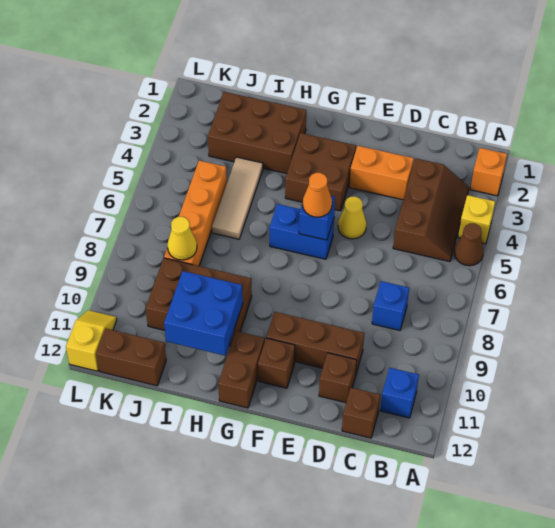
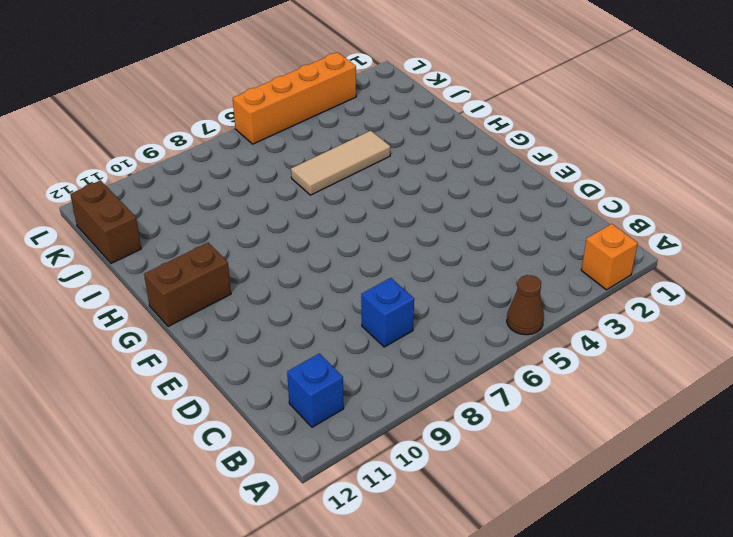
orange 1x4 brick [233,52,356,144] -> orange 1x4 brick moved to [164,161,227,266]
none -> yellow 1x1 brick [458,195,495,244]
none -> brown 2x3 slope [393,158,469,262]
none -> brown 1x1 brick [342,388,380,438]

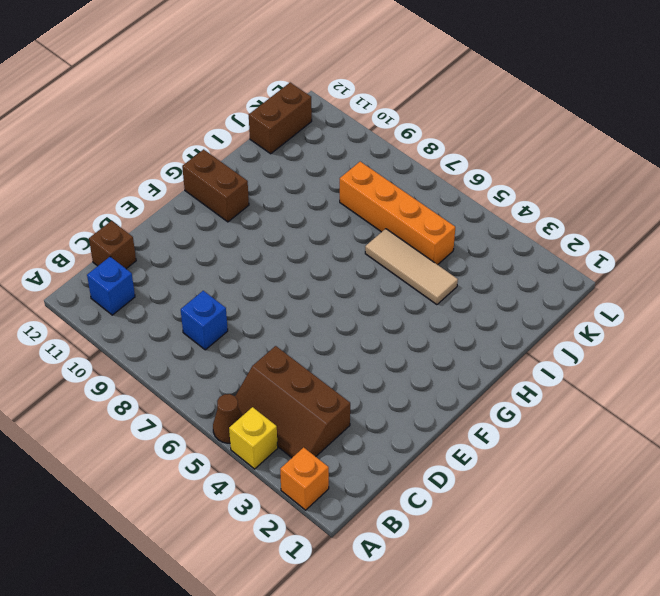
none -> orange 1x2 brick [349,146,414,200]
none -> brown 1x3 brick [266,312,364,373]
none -> brown 1x1 brick [319,353,357,403]

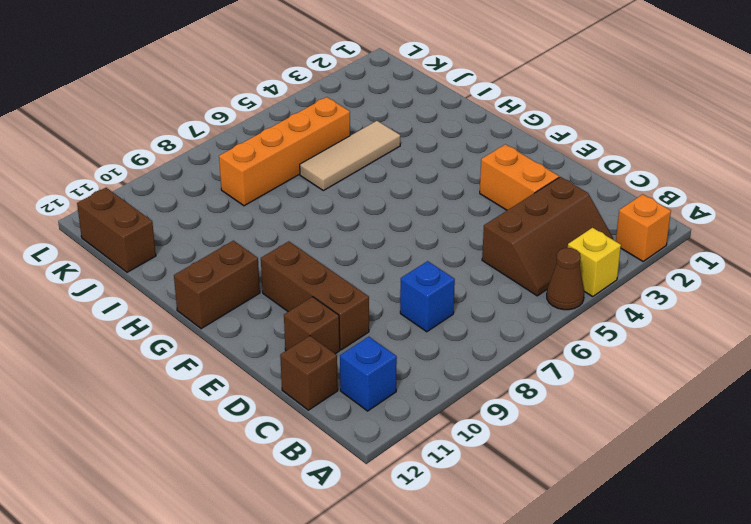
none -> yellow 1x1 cone [338,197,367,239]
none -> brown 2x2 brick [285,133,356,211]
none -> blue 1x2 brick [269,204,334,259]

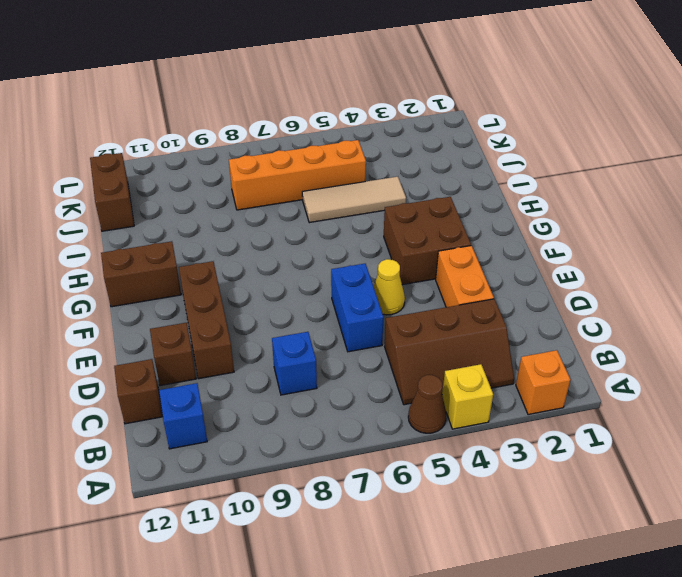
blue 1x2 brick [331,264,384,352] -> blue 1x2 brick moved to [269,204,334,259]
none -> brown 1x1 brick [258,338,295,388]
none -> brown 2x3 brick [208,92,306,174]
none -> brown 2x3 brick [146,258,252,346]

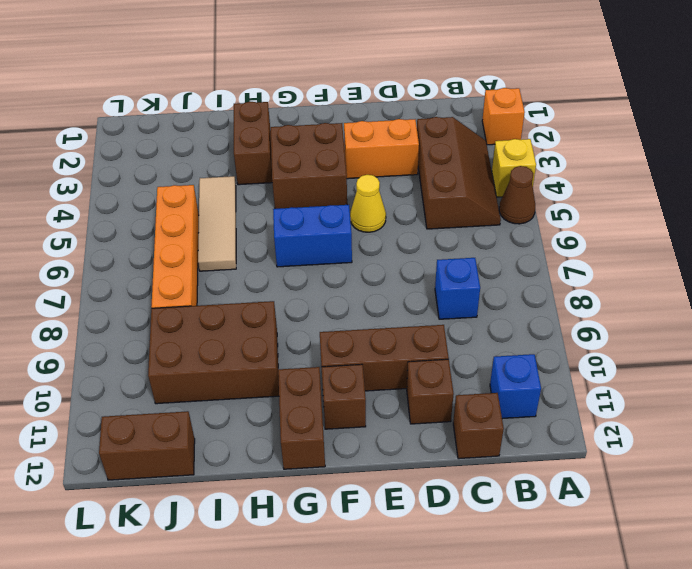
brown 1x2 brick [234,102,272,185] -> brown 2x3 brick [208,92,306,174]
none -> yellow 1x2 slope [66,310,117,371]
none -> blue 1x1 brick [299,196,335,240]
none -> blue 2x2 brick [164,271,243,356]

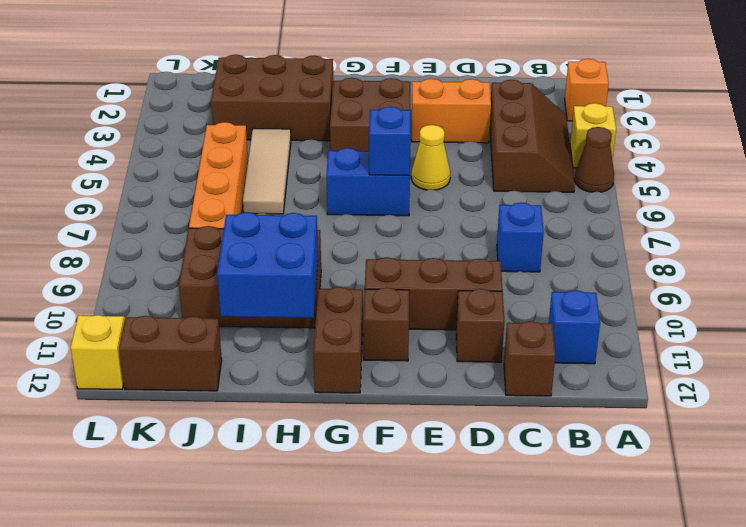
none -> yellow 1x1 cone [167,217,197,260]
none -> orange 1x1 cone [303,173,332,217]

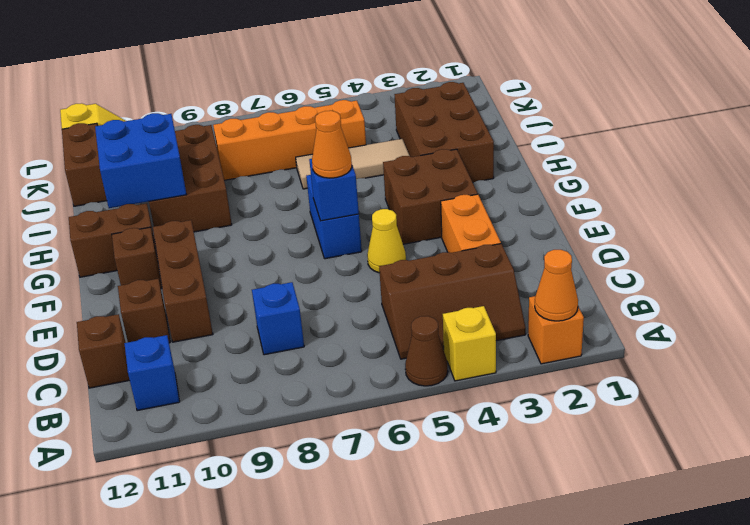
orange 1x1 cone [535,250,578,321] -> none
none -> yellow 1x1 cone [167,217,197,260]

